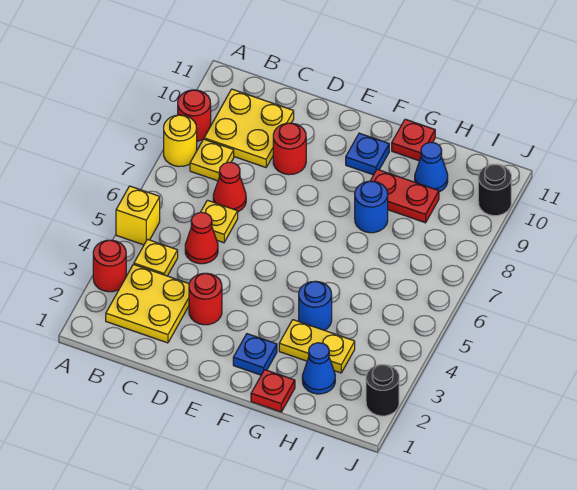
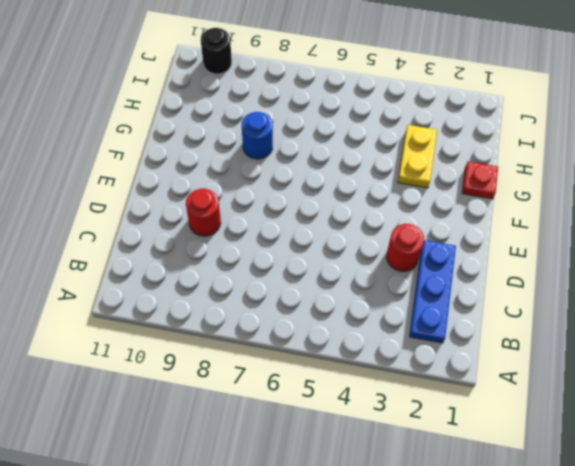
blue 1x3 plate [410,240,456,343] -> yellow 2x2 plate [106,264,189,343]
none -> red 1x1 round brick [93,240,126,292]
none -> yellow 1x1 brick [116,186,160,245]
none -> yellow 1x1 round brick [164,115,197,167]

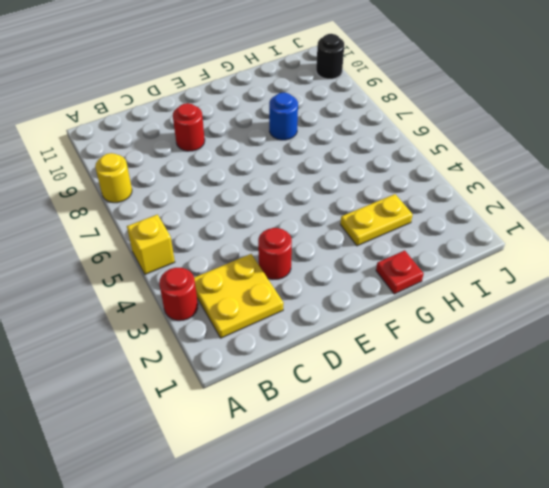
none -> red 1x1 round brick [178,90,211,141]
none -> yellow 1x1 plate [134,239,178,276]
none -> yellow 1x1 plate [190,139,234,181]

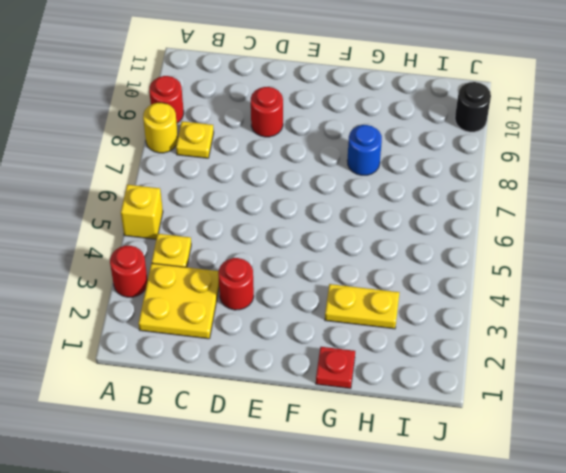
none -> yellow 2x2 plate [204,89,294,167]
none -> red 1x1 cone [185,212,218,264]
none -> yellow 1x1 plate [201,200,238,243]

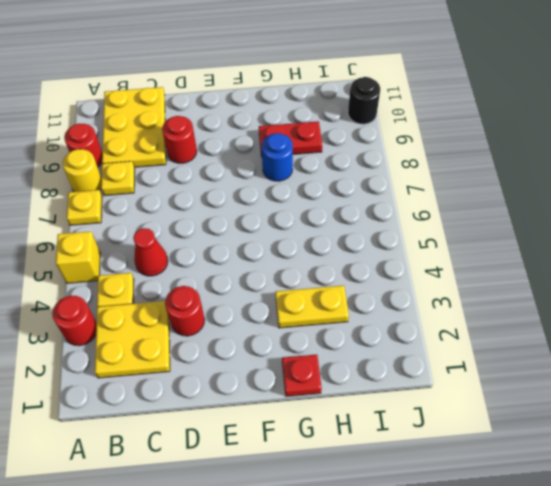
yellow 1x1 plate [67,190,102,225] -> yellow 1x1 plate moved to [201,200,238,243]
yellow 2x3 plate [102,87,166,167] -> yellow 2x2 plate [204,89,294,167]
none -> red 1x1 cone [213,162,246,212]
none -> blue 1x1 plate [233,334,277,375]
none -> blue 1x1 plate [346,133,389,175]

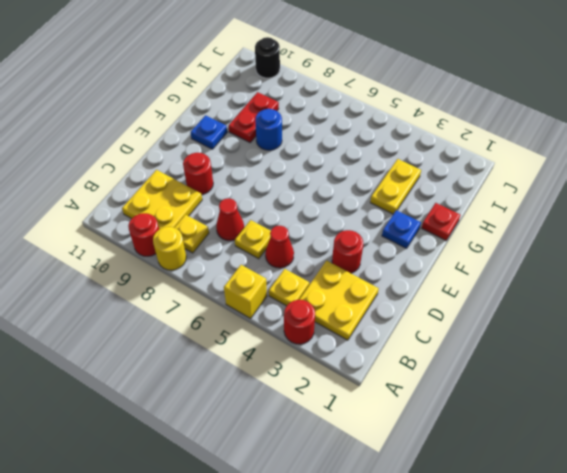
none -> blue 1x1 round brick [299,281,332,330]
none -> red 1x1 plate [392,119,435,161]
none -> blue 1x1 cone [302,343,335,394]

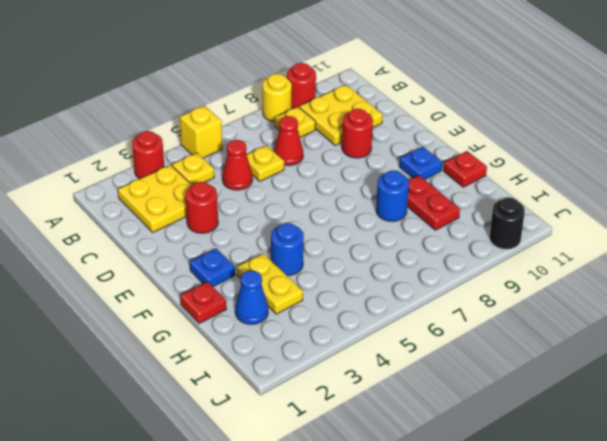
none -> blue 1x1 cone [415,142,448,192]
none -> black 1x1 round brick [366,365,399,416]

